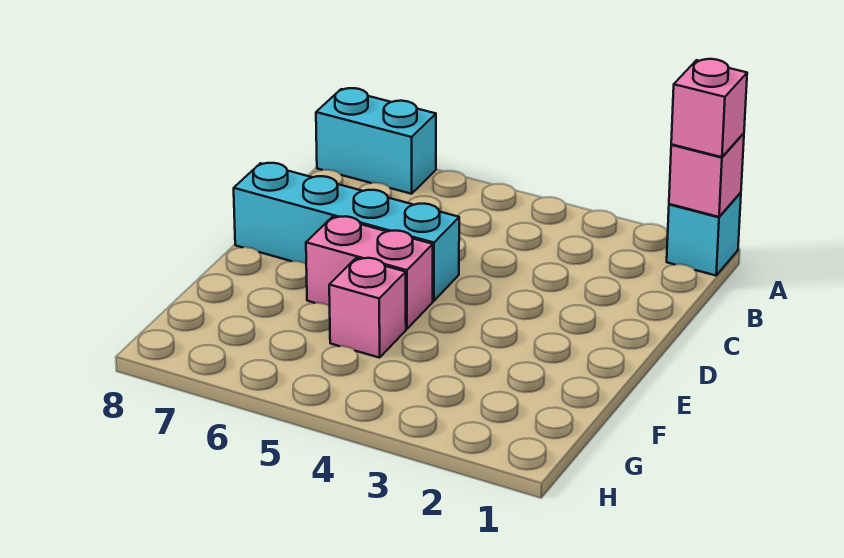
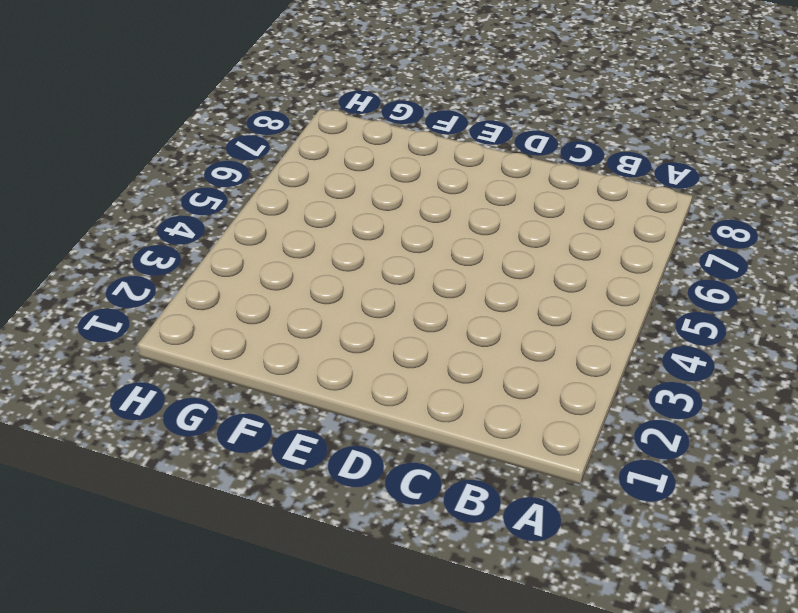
none -> cyan 1x1 brick [667,193,741,275]
none -> cyan 1x2 brick [316,88,436,194]

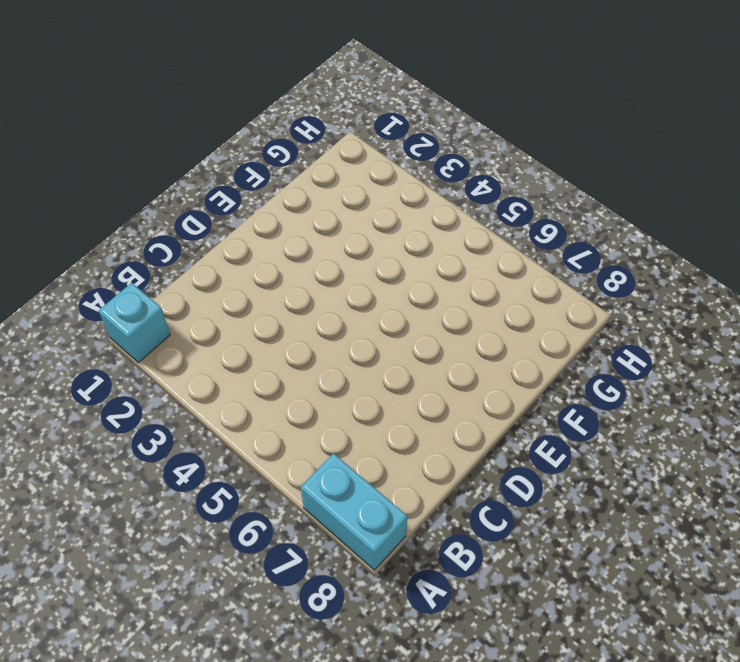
none -> cyan 1x4 brick [234,163,459,301]
none -> pink 1x2 brick [306,216,433,329]

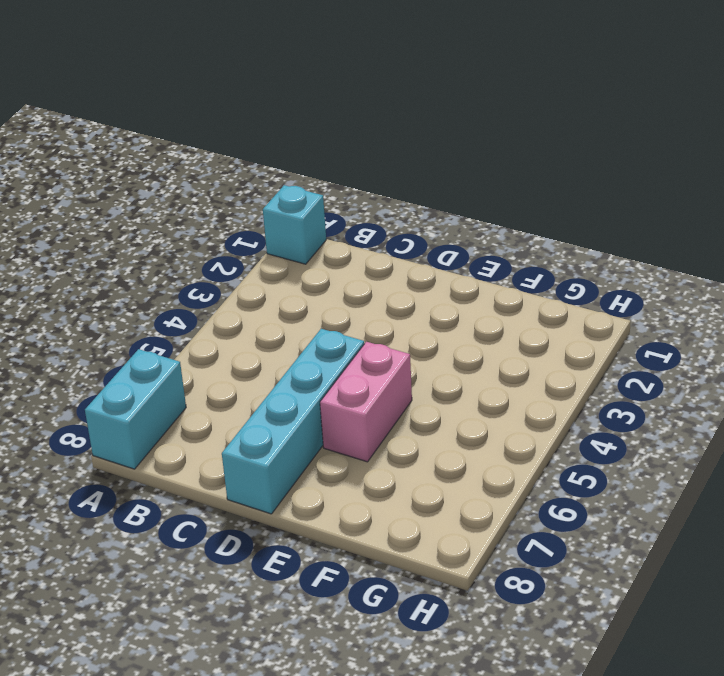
none -> pink 1x1 brick [329,258,406,358]
none -> pink 1x1 brick [669,133,744,217]

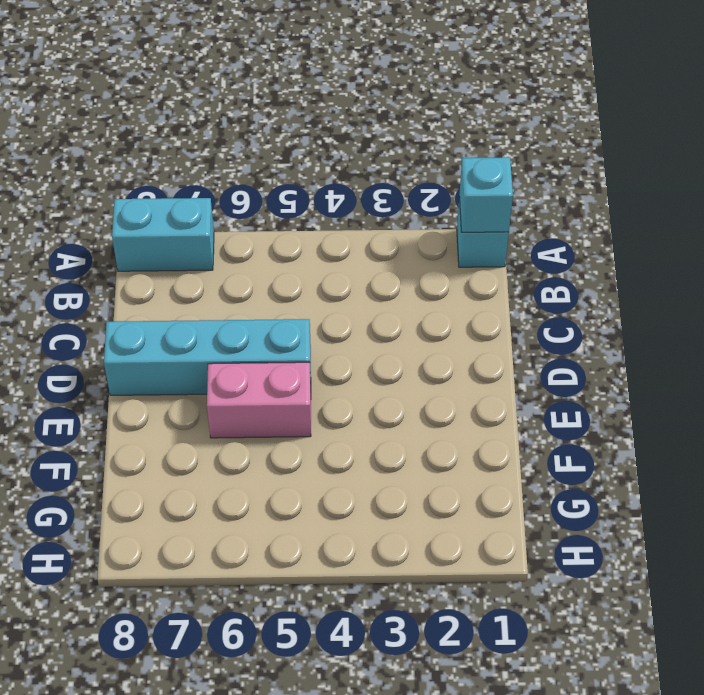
cyan 1x1 brick [459,157,513,232] -> pink 1x1 brick [669,133,744,217]
none -> pink 1x1 brick [329,258,406,358]
none -> pink 1x1 brick [671,59,747,157]

